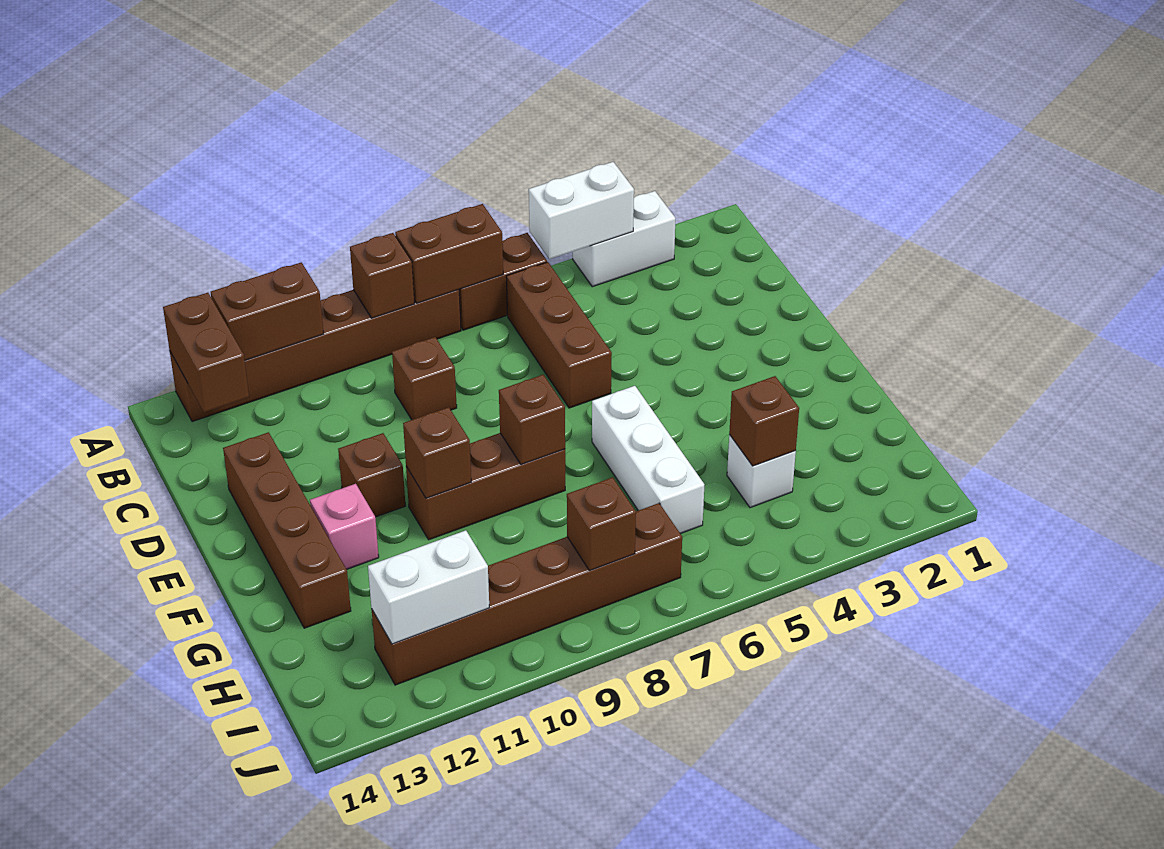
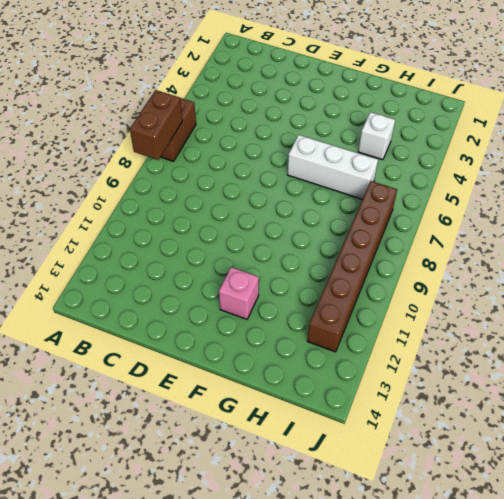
none -> white 1x2 brick [573,191,676,287]
none -> brown 1x6 brick [170,289,461,422]
none -> brown 1x3 brick [506,262,612,408]

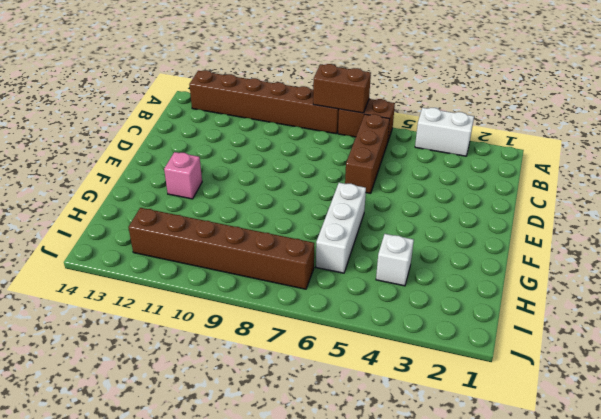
none -> brown 1x1 brick [392,337,457,420]
none -> brown 1x4 brick [223,432,351,628]
none -> brown 1x1 brick [338,433,406,517]

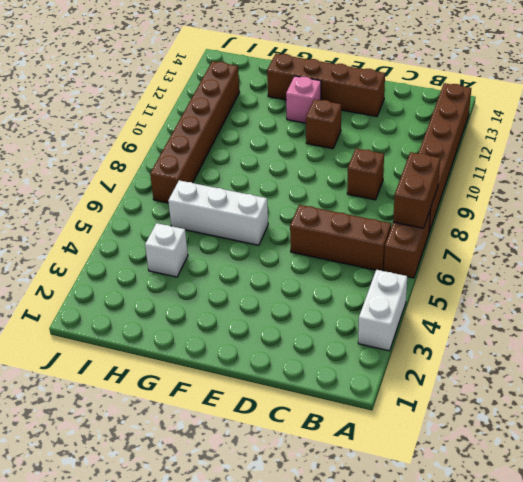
none -> brown 1x3 brick [406,433,565,540]
none -> white 1x2 brick [529,162,634,259]
none -> brown 1x1 brick [350,233,414,318]

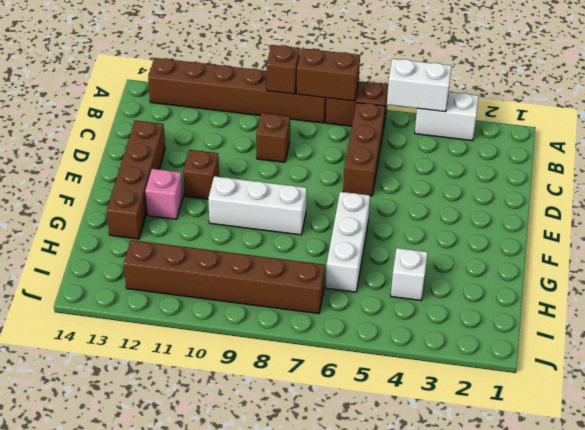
white 1x3 brick [208,176,307,235] -> brown 1x3 brick [406,433,565,540]
none -> brown 1x2 brick [211,262,324,360]
none -> brown 1x2 brick [163,293,249,412]
none -> brown 1x1 brick [499,375,565,464]

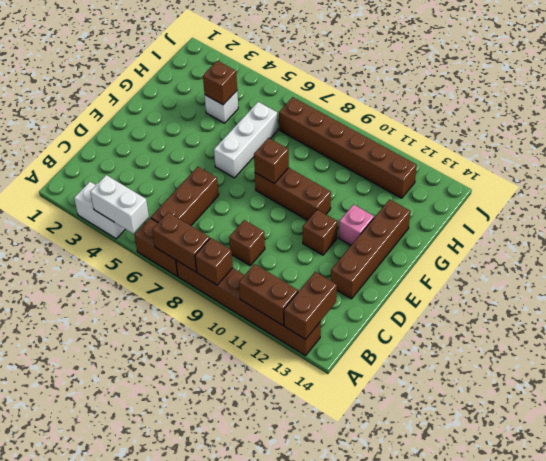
none -> brown 1x1 brick [403,407,471,498]
none -> brown 1x1 brick [567,477,636,571]
none -> white 1x2 brick [368,530,489,644]

